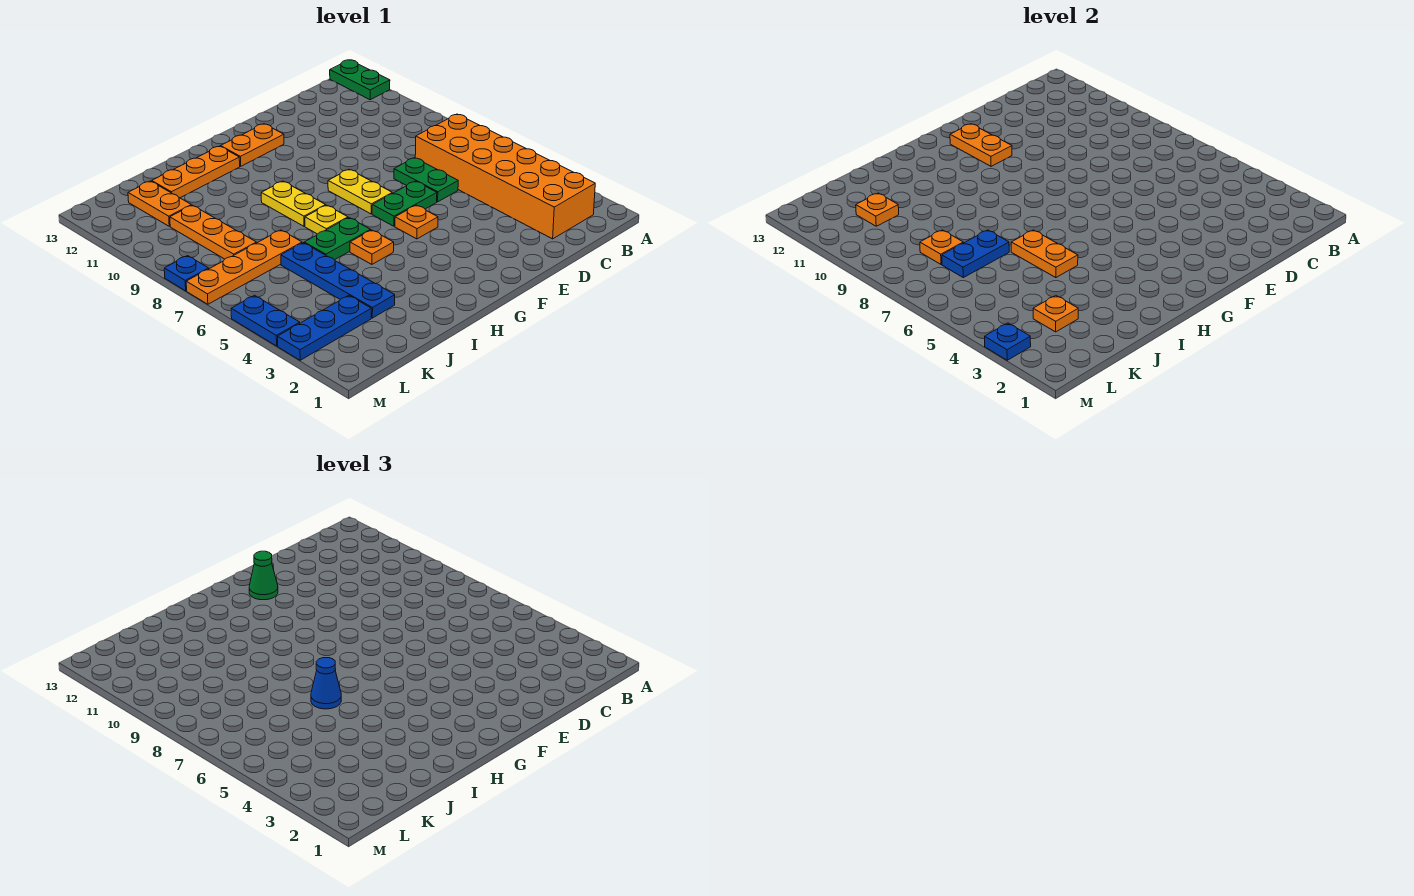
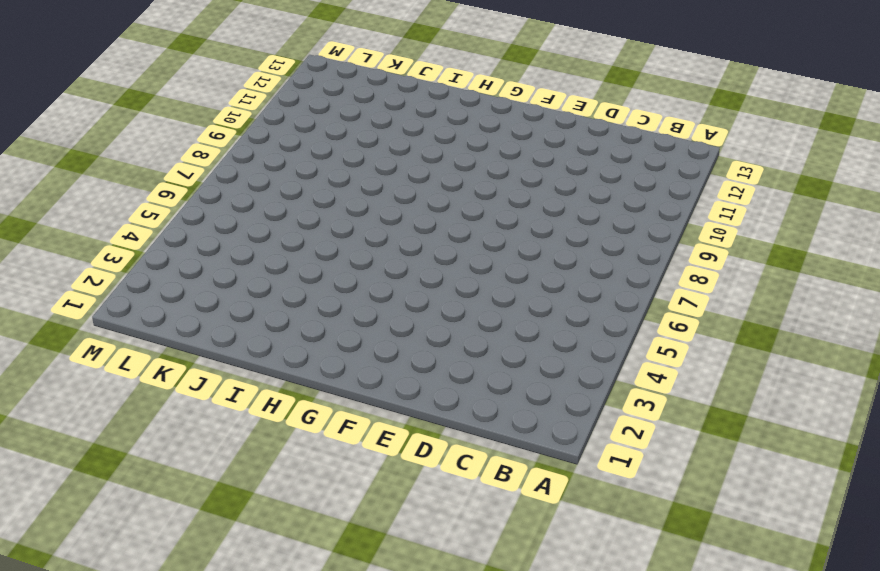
none -> green 1x2 plate [330,60,390,100]
none -> orange 2x6 brick [415,114,595,239]
none -> green 1x2 plate [394,158,458,202]

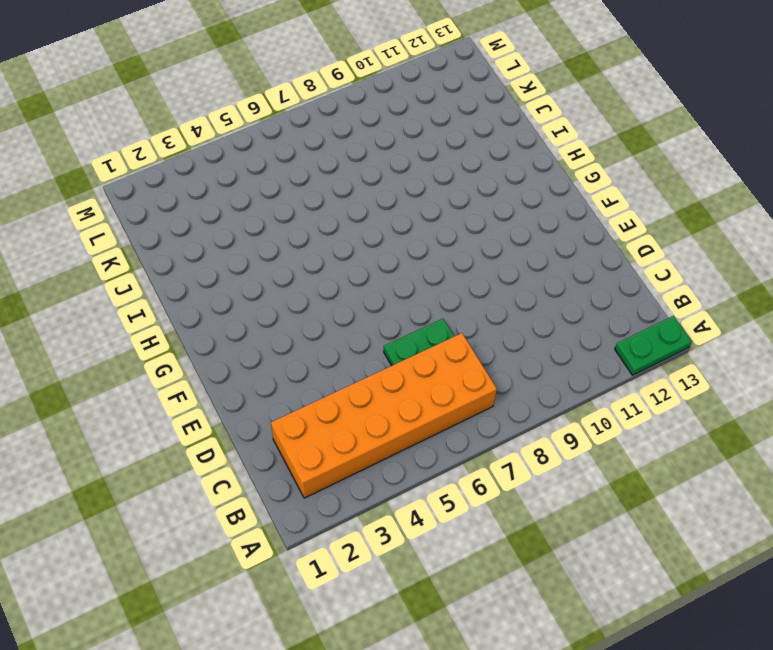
none -> green 1x2 plate [372,181,437,226]
none -> orange 1x1 plate [395,205,438,239]
none -> yellow 1x2 plate [328,169,392,214]

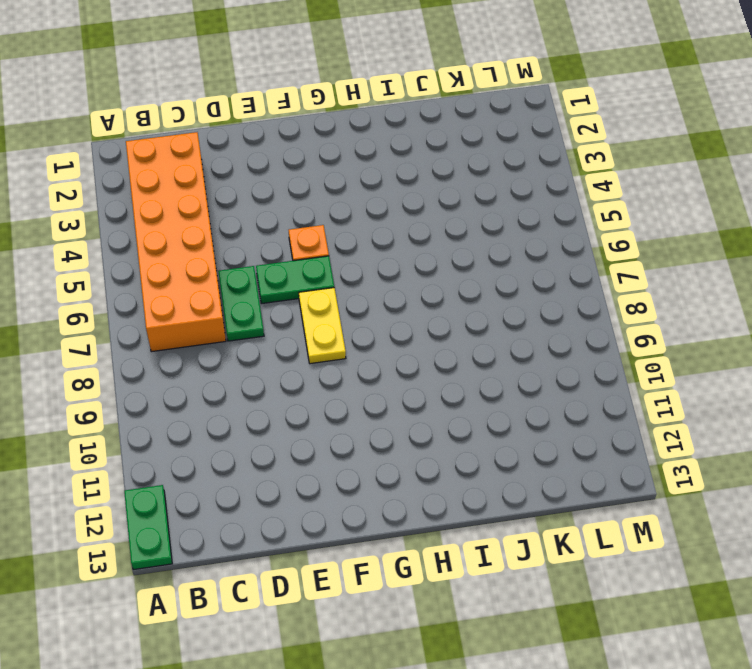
none -> orange 1x2 plate [221,124,284,166]
none -> orange 1x1 plate [350,230,394,264]
none -> green 1x2 plate [304,218,371,260]

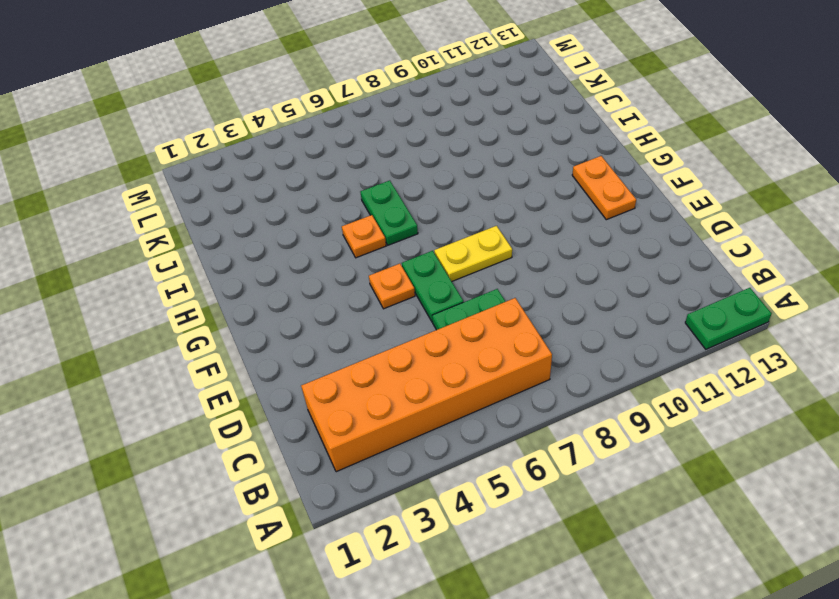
none -> yellow 1x1 plate [305,205,348,234]
none -> yellow 1x2 plate [261,181,326,226]
none -> orange 1x3 plate [152,146,240,198]

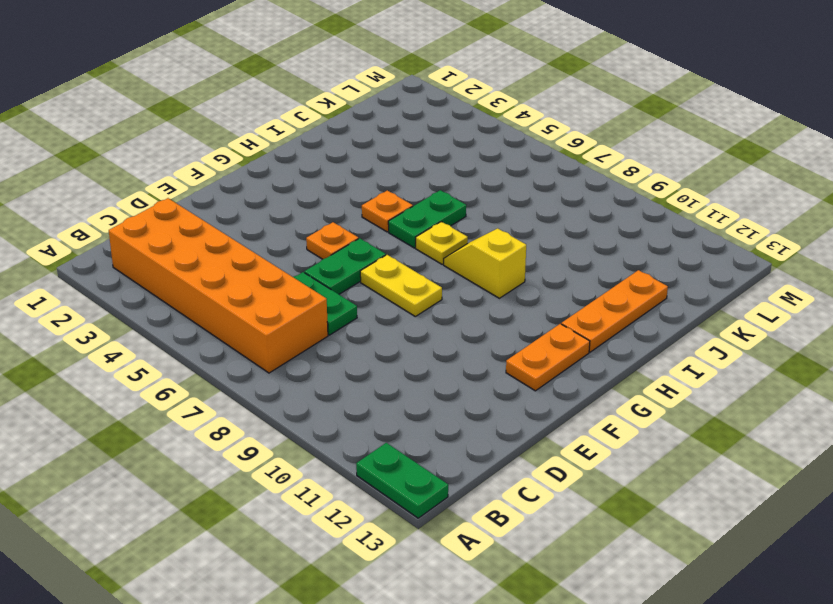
yellow 1x2 slope [444,228,526,298] -> yellow 1x2 plate [261,181,326,226]
none -> blue 1x4 plate [281,243,395,318]
none -> orange 1x4 plate [186,230,302,304]
none -> blue 1x3 plate [278,295,371,360]

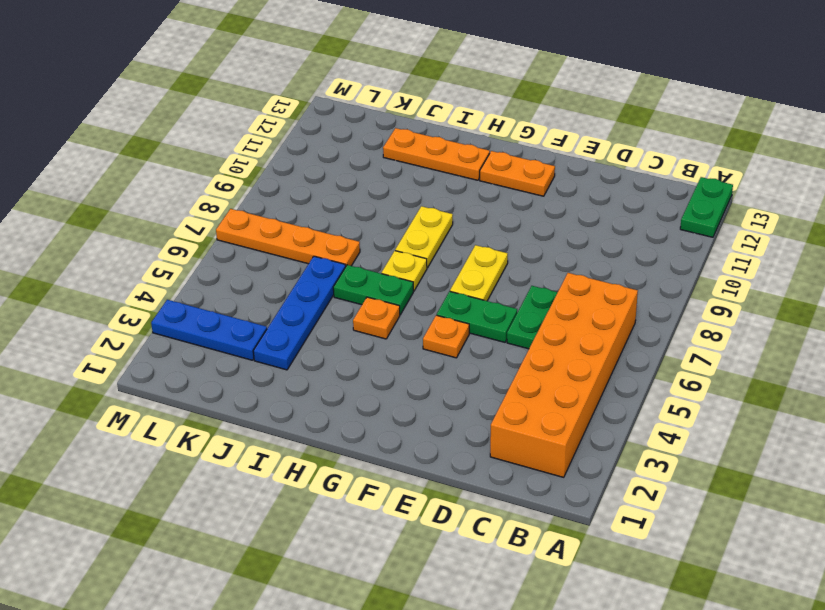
none -> orange 1x3 plate [170,205,256,259]
none -> orange 1x2 plate [128,181,191,226]
none -> blue 1x2 plate [231,295,300,346]

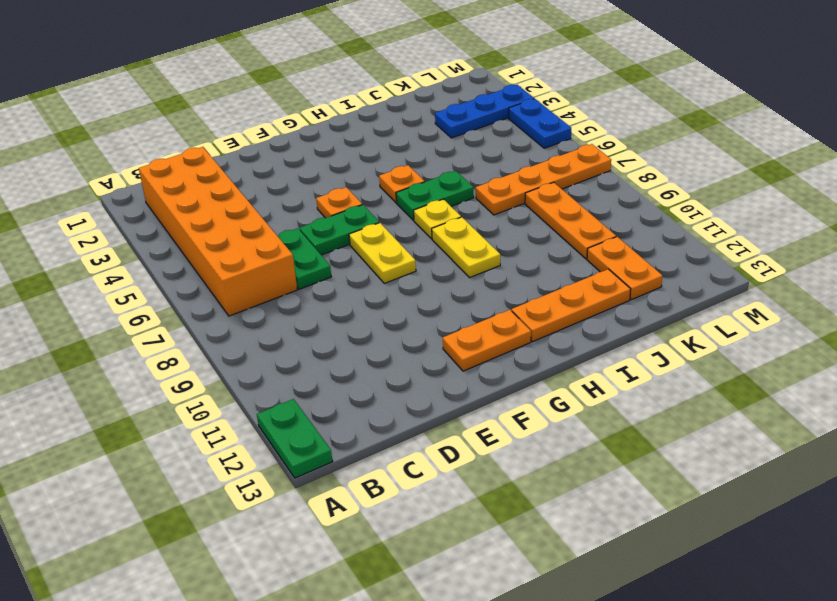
none -> blue 1x4 plate [281,243,395,318]
none -> blue 1x1 plate [164,256,209,291]
none -> orange 1x2 plate [950,124,1012,166]

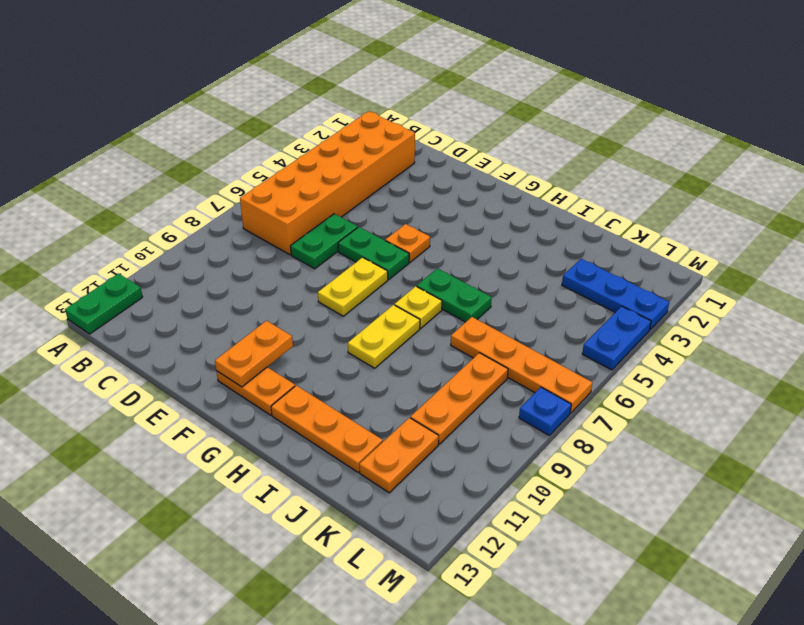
none -> orange 1x1 plate [350,230,394,264]
none -> blue 1x4 plate [281,243,395,318]
none -> orange 1x2 plate [1011,230,1078,278]

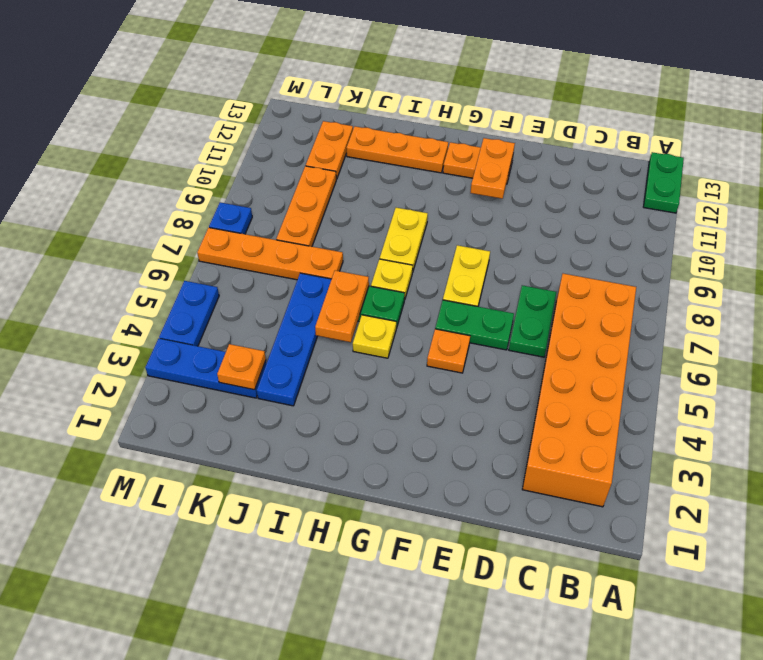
yellow 1x1 plate [353,315,396,358] -> orange 1x1 plate [350,230,394,264]
none -> blue 1x2 plate [942,230,1009,278]
none -> orange 1x1 plate [920,230,963,264]
none -> orange 1x1 plate [856,193,899,226]

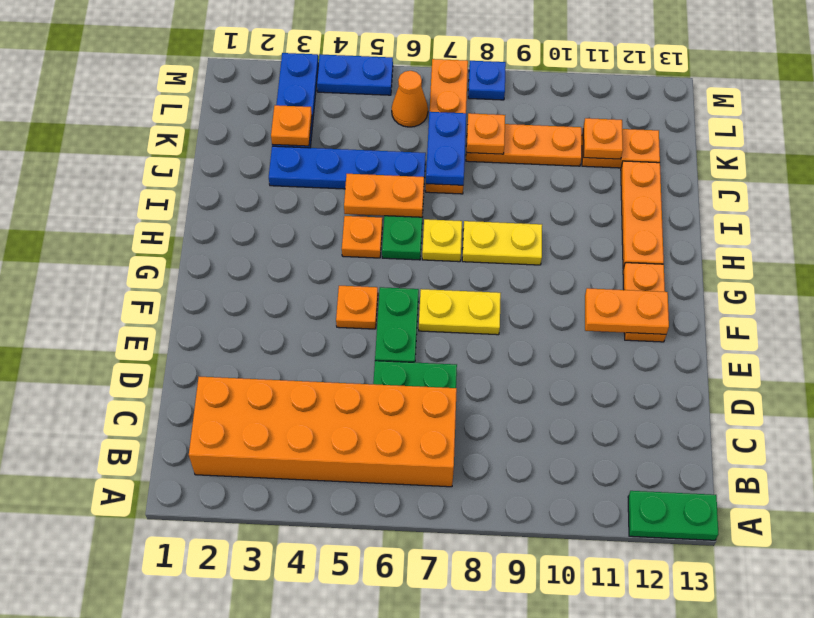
orange 1x1 cone [392,71,428,127] -> none
none -> blue 1x1 plate [985,323,1031,360]
none -> green 1x1 cone [249,551,278,600]
none -> blue 1x1 cone [311,658,341,709]

